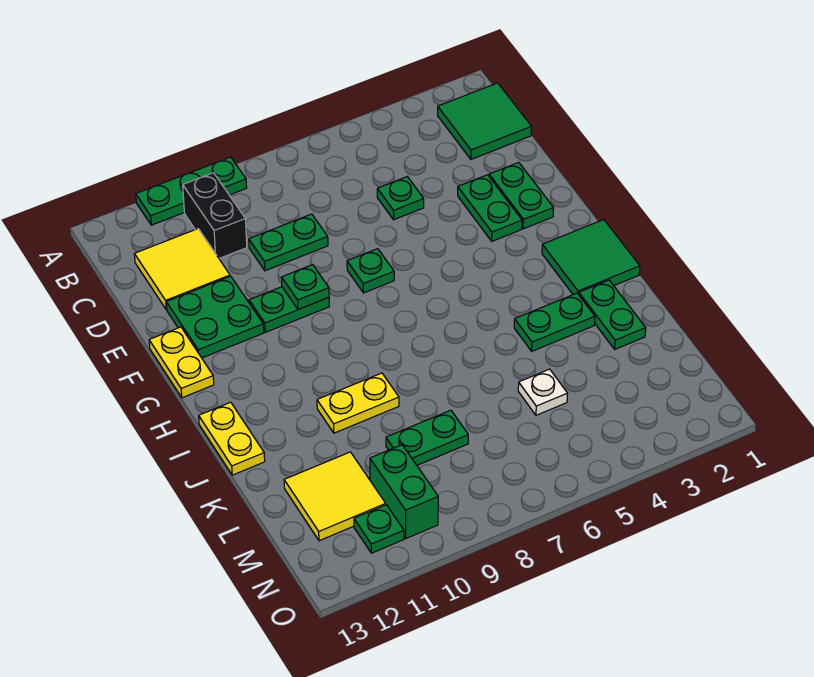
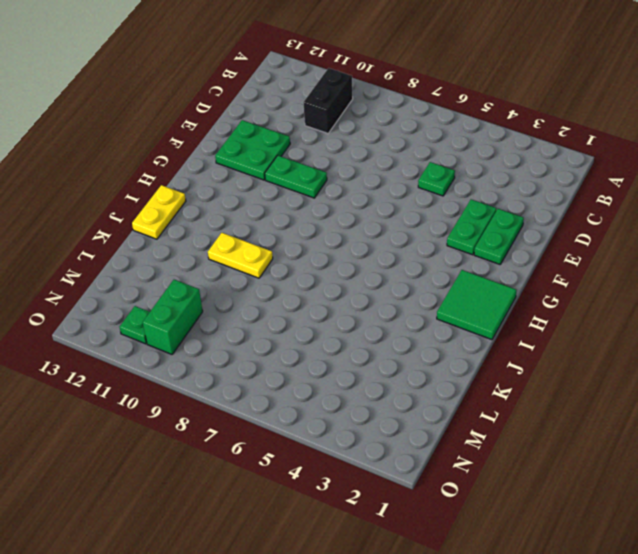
none -> green 1x3 plate [136,157,247,225]
none -> green 2x2 tile [438,83,532,159]
none -> yellow 2x2 tile [134,229,230,310]

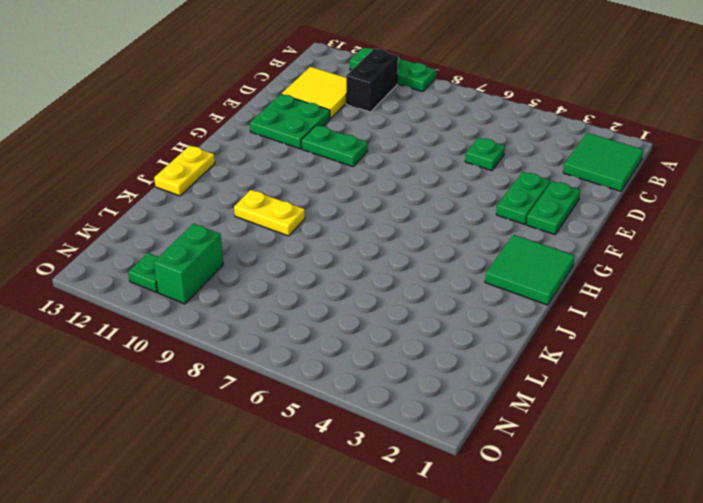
none -> green 1x2 plate [249,214,328,271]
none -> green 1x1 plate [347,249,394,293]
none -> yellow 1x2 plate [149,327,214,398]

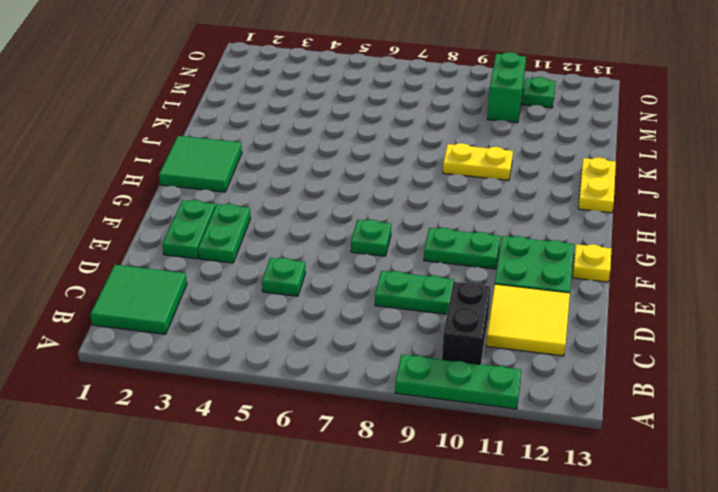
yellow 1x1 plate [573,244,611,282] -> yellow 1x2 plate [149,327,214,398]
none -> green 1x2 plate [579,280,646,349]
none -> green 1x2 plate [514,293,595,351]
none -> white 1x1 plate [518,369,568,415]

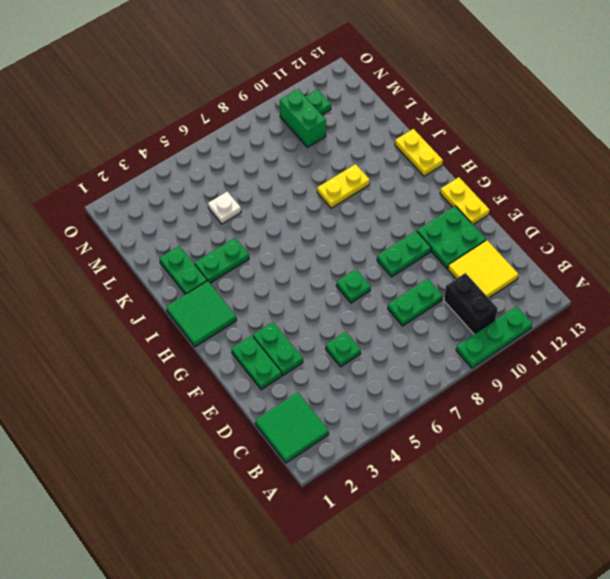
none -> green 1x2 plate [386,410,468,465]
none -> yellow 2x2 tile [284,452,386,541]
none -> green 1x1 plate [282,265,329,310]

